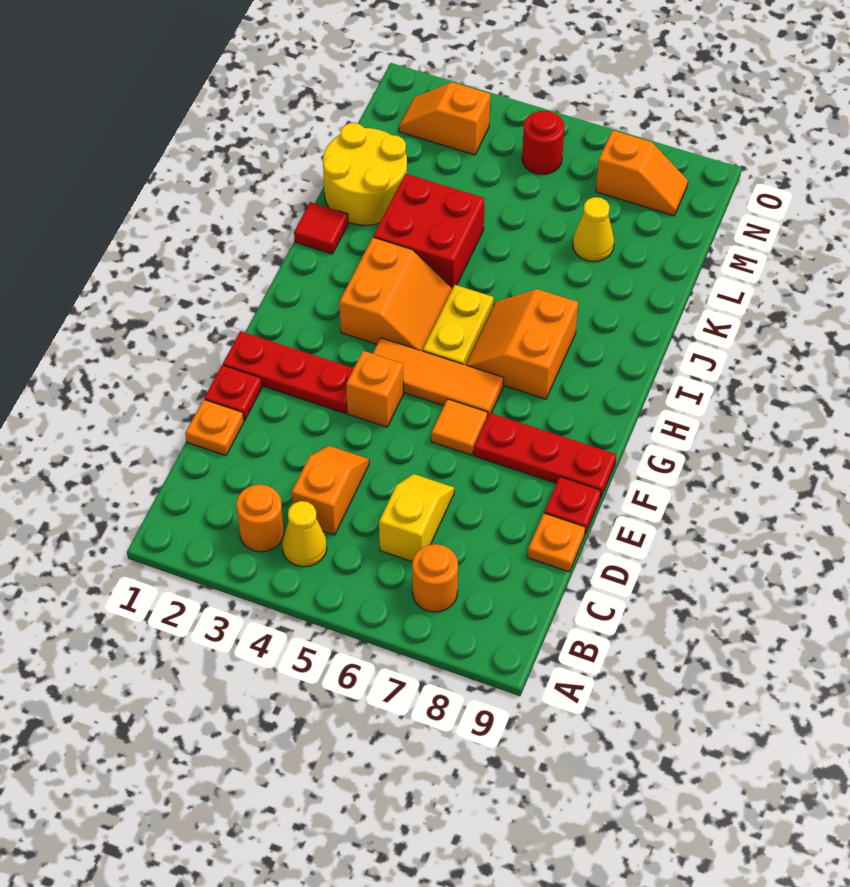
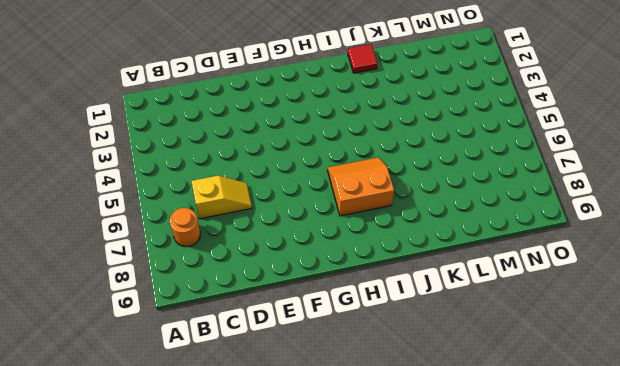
none -> orange 1x1 round brick [236,485,284,552]
none -> yellow 1x1 cone [282,501,327,567]
none -> orange 1x2 slope [292,446,369,535]

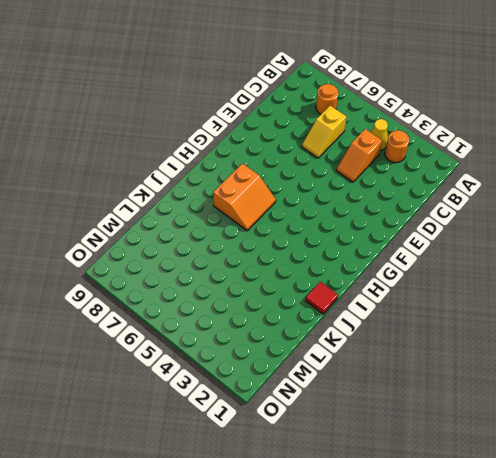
none -> orange 1x1 plate [185,399,244,456]
none -> orange 1x1 plate [528,513,585,572]
none -> red 1x1 plate [204,365,262,420]

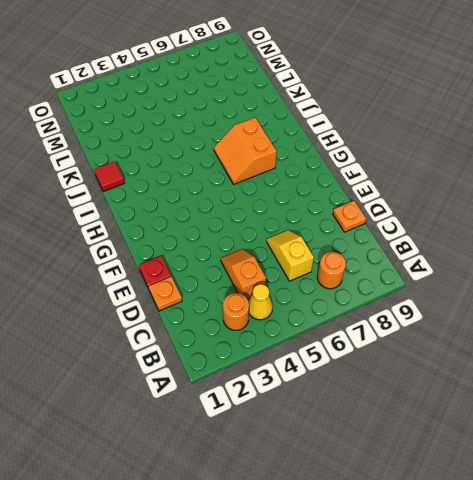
none -> red 1x1 plate [544,477,601,534]
none -> red 1x3 plate [223,331,354,413]
none -> orange 1x1 brick [346,351,403,427]

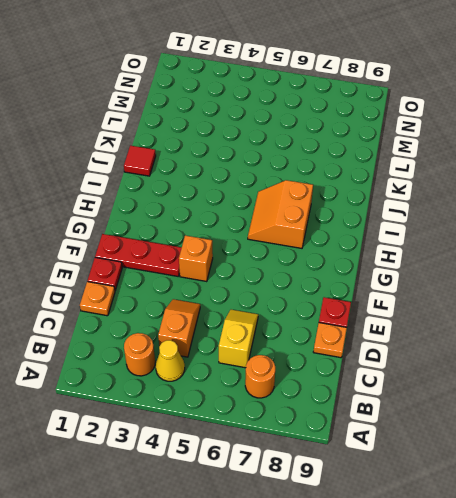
none -> orange 1x1 tile [431,399,488,455]
none -> red 1x3 plate [474,413,616,498]
none -> orange 1x3 tile [373,338,504,417]

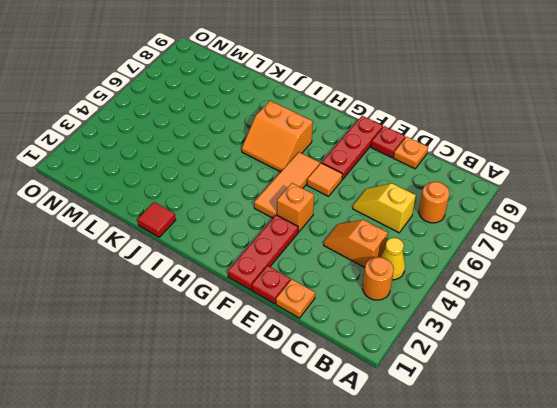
none -> orange 2x2 slope [339,237,452,351]
none -> yellow 1x2 plate [423,285,494,365]
none -> red 2x2 brick [373,174,485,288]

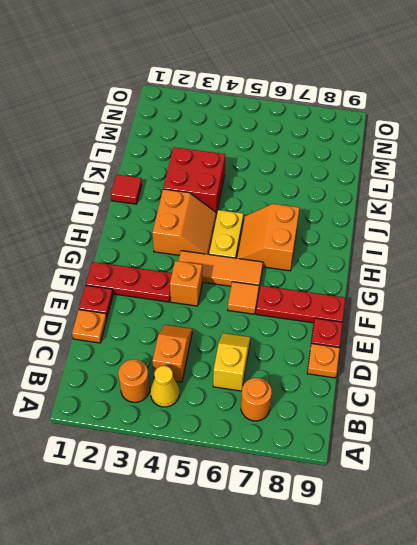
none -> yellow 2x2 round brick [323,123,407,225]
none -> yellow 1x1 cone [573,197,614,262]
none -> orange 1x2 slope [399,82,490,155]

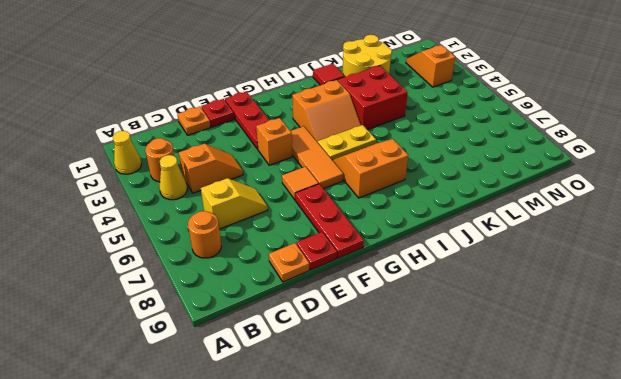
yellow 1x1 cone [113,131,142,174] -> yellow 1x1 cone moved to [573,197,614,262]
none -> red 1x1 round brick [522,111,564,174]
none -> orange 1x2 slope [596,130,688,216]

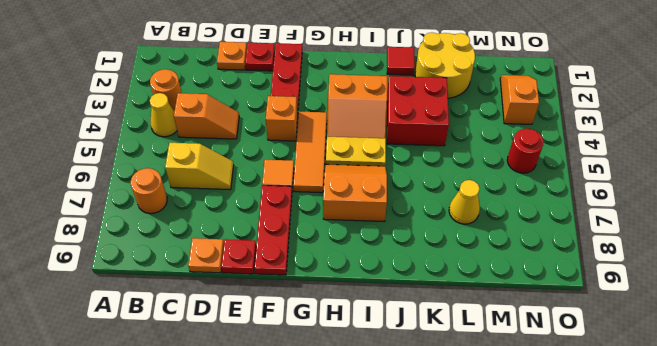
none -> orange 1x2 slope [596,130,688,216]

